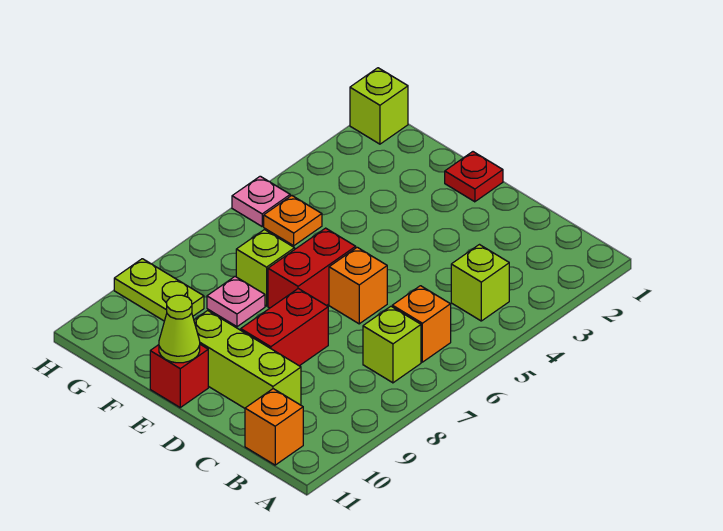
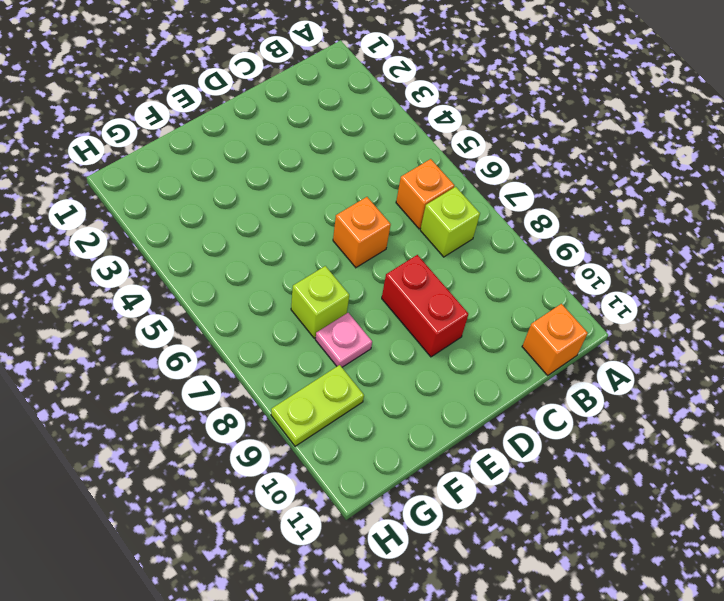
none -> lime 1x1 brick [451,245,509,321]
none -> lime 1x3 brick [194,311,301,408]
none -> red 1x1 plate [445,152,503,202]

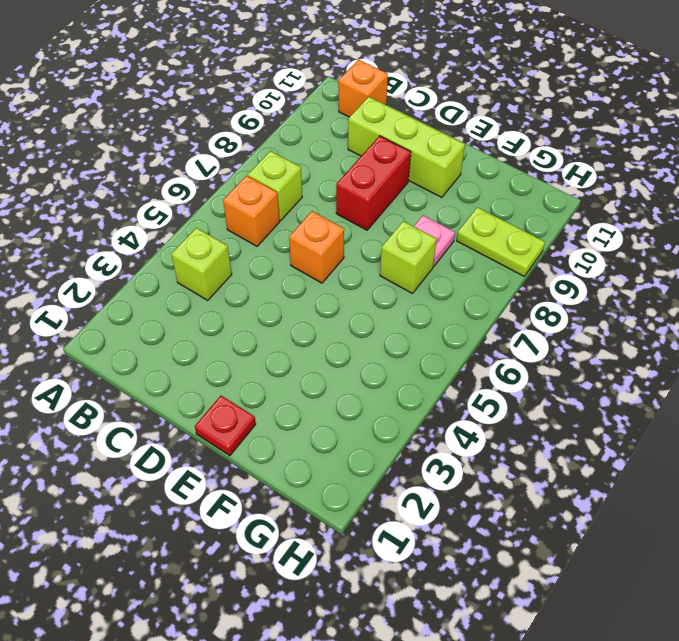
none -> red 1x2 brick [268,228,356,308]
none -> red 1x1 brick [150,344,208,407]
none -> orange 1x1 plate [264,195,322,246]

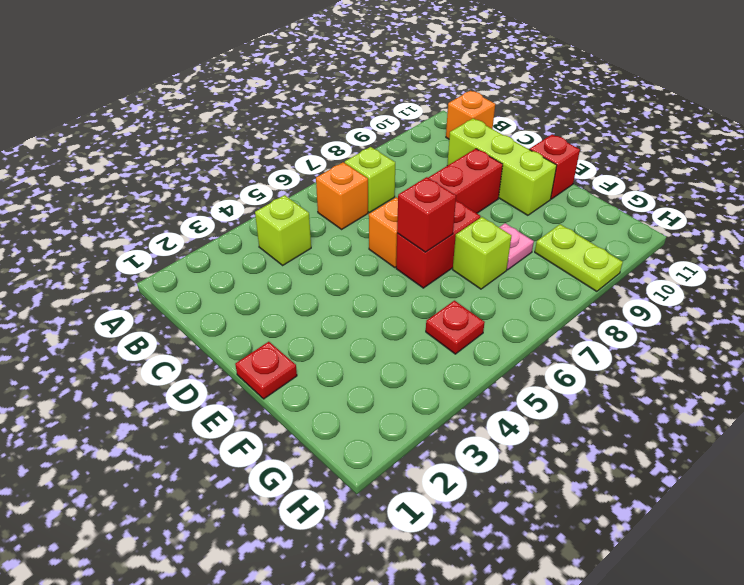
red 1x1 brick [397,177,456,252] -> none
red 1x1 plate [426,301,485,354] -> orange 1x1 plate [264,195,322,246]
none -> lime 1x1 brick [350,68,408,144]
none -> pink 1x1 plate [232,176,290,226]
none -> lime 1x1 cone [159,295,200,363]

